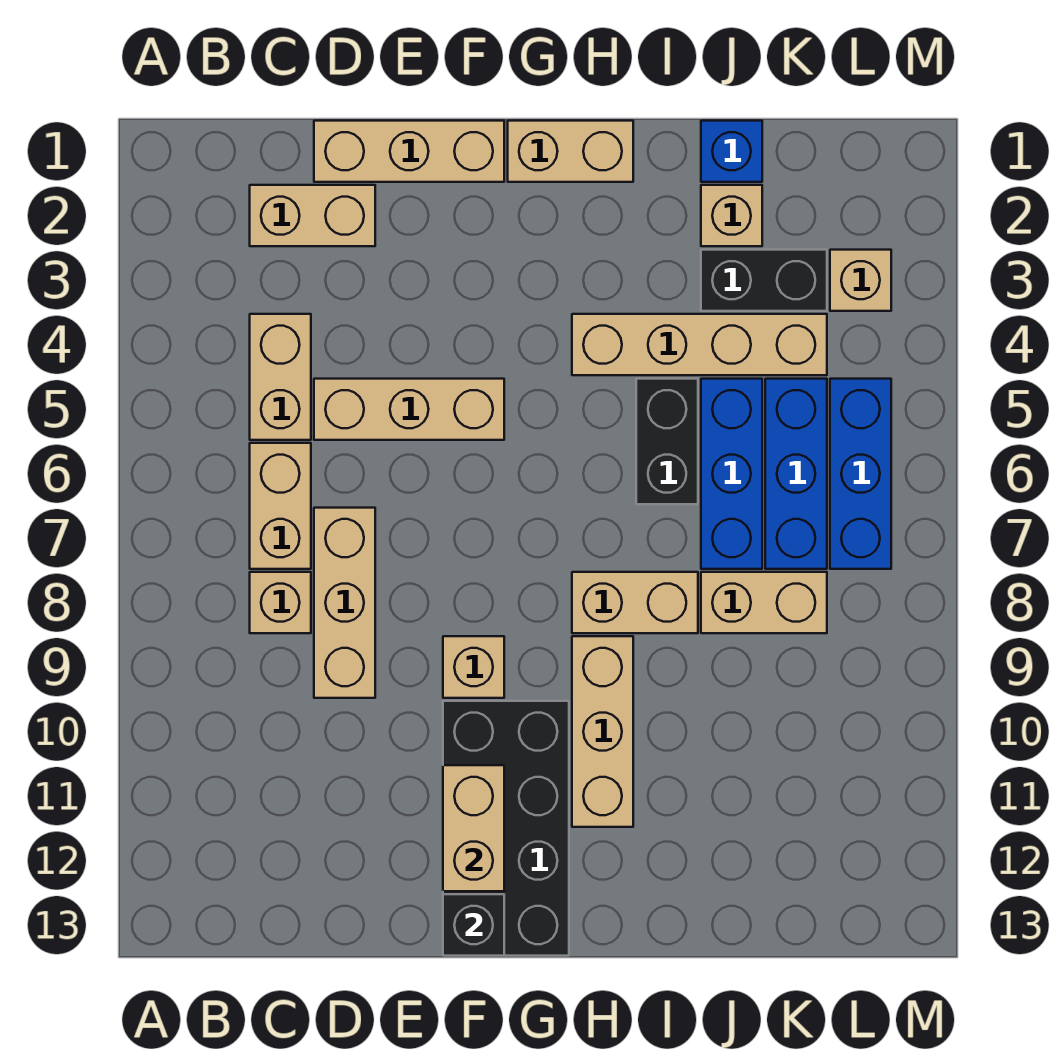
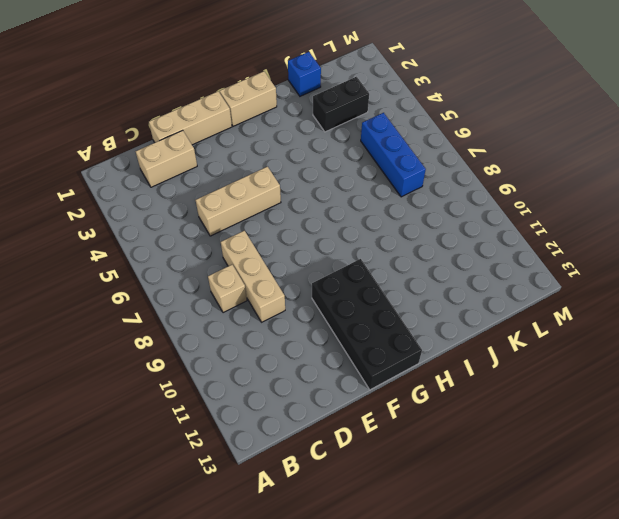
none -> tan 1x2 brick [250,314,311,440]
none -> tan 1x2 brick [250,443,311,569]
none -> tan 1x1 brick [443,636,504,698]

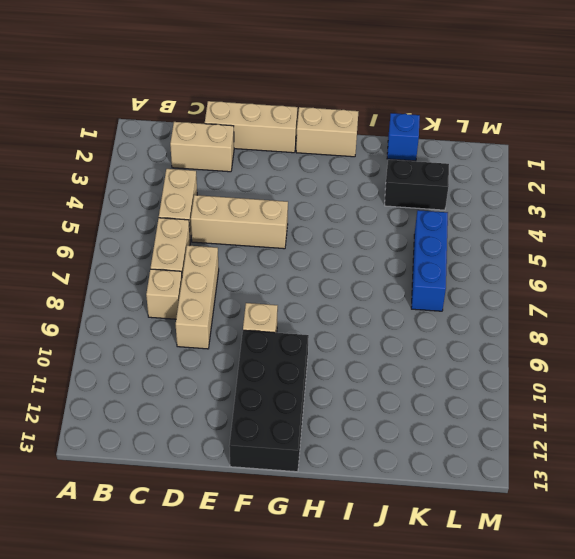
none -> tan 1x4 brick [572,314,827,375]
none -> tan 1x2 brick [572,572,698,633]
none -> tan 1x3 brick [572,636,633,827]

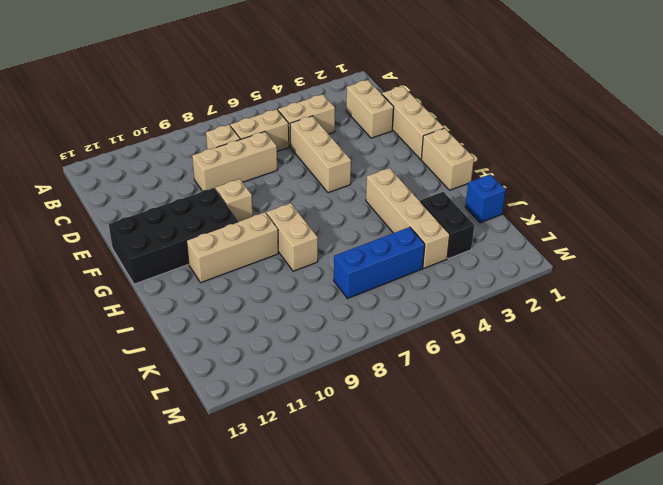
none -> black 1x2 brick [636,379,698,504]
none -> tan 1x1 brick [701,185,762,246]
none -> blue 1x3 brick [701,379,762,569]

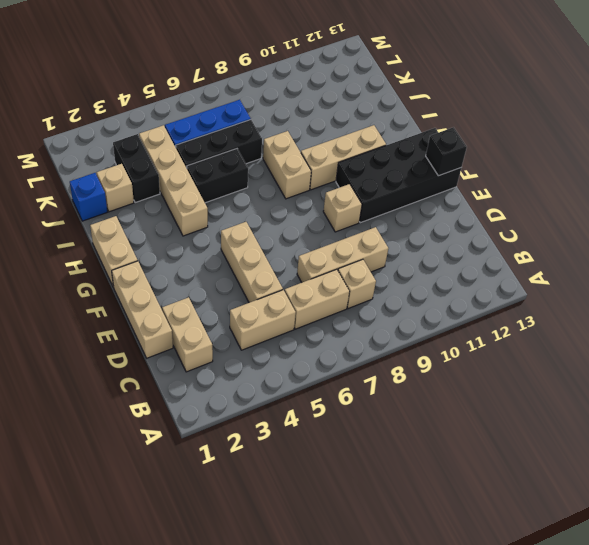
black 1x3 brick [176,120,262,168] -> blue 1x3 brick [701,379,762,569]
none -> tan 1x2 brick [701,572,827,633]
none -> tan 1x1 brick [830,250,891,311]
none -> blue 1x3 brick [830,379,891,569]

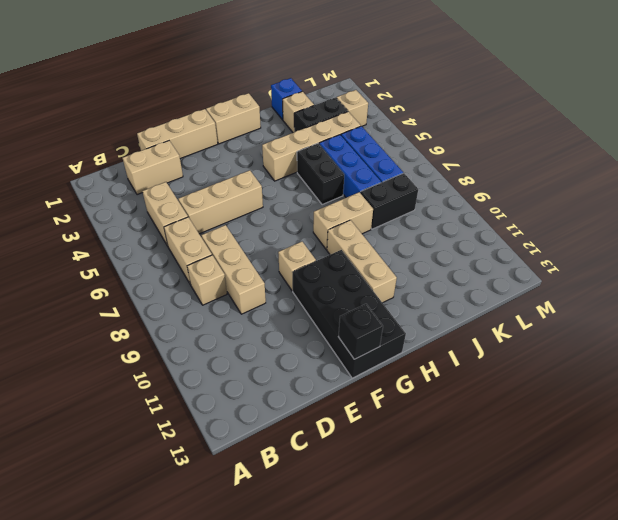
black 1x2 brick [360,173,418,229] -> tan 1x2 brick [701,572,827,633]
none -> blue 1x3 brick [830,379,891,569]
none -> tan 1x2 brick [443,765,504,891]

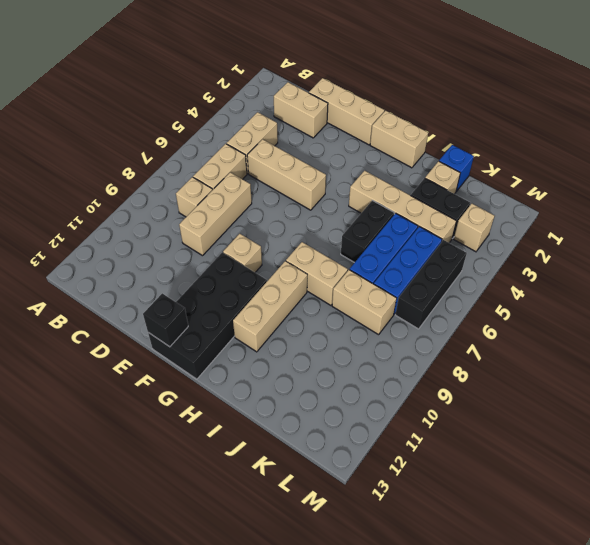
black 1x3 brick [396,240,467,329] -> blue 1x3 brick [830,379,891,569]
none -> tan 1x2 brick [443,765,504,891]

